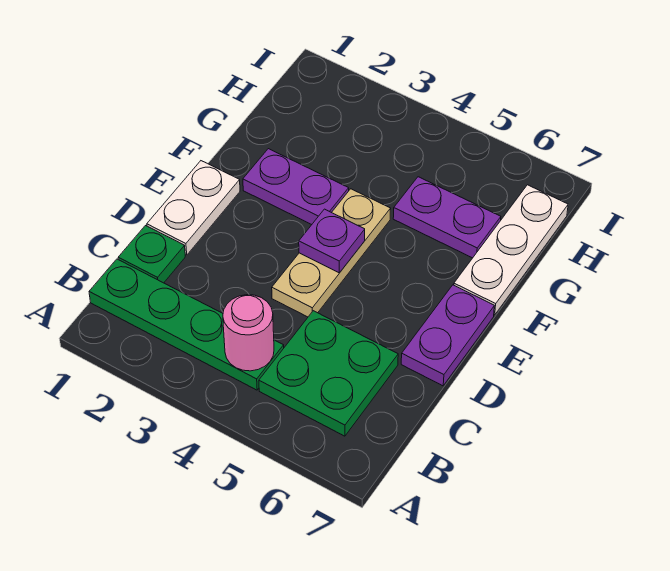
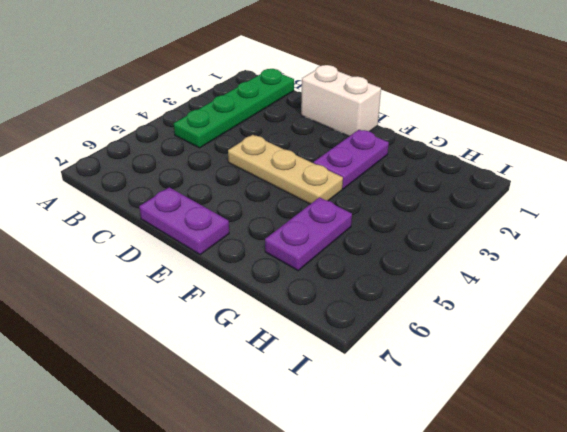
white 1x2 brick [301,65,381,136] -> white 1x2 plate [147,161,240,255]
none -> green 2x2 plate [259,311,398,436]
none -> green 1x1 plate [118,226,185,283]

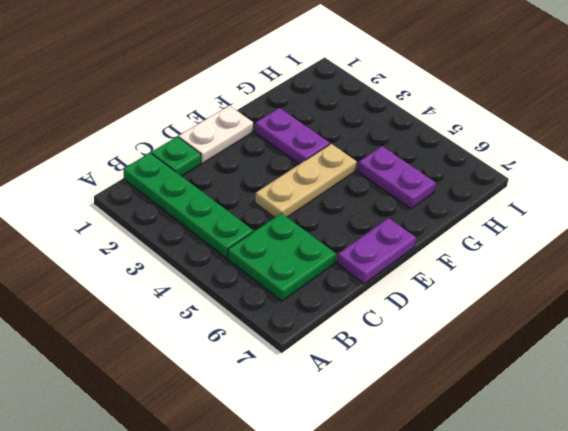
none -> white 1x3 plate [454,185,568,315]
none -> pink 1x1 round brick [223,295,274,371]

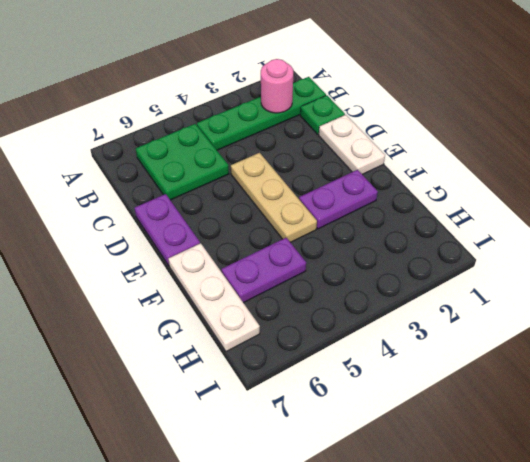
pink 1x1 round brick [261,59,293,113] -> pink 1x1 round brick moved to [223,295,274,371]
none -> purple 1x1 plate [299,209,365,273]

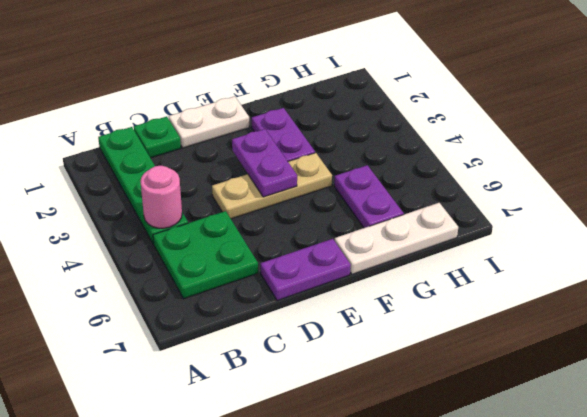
purple 1x2 plate [232,129,297,197] -> purple 1x1 plate [299,209,365,273]

